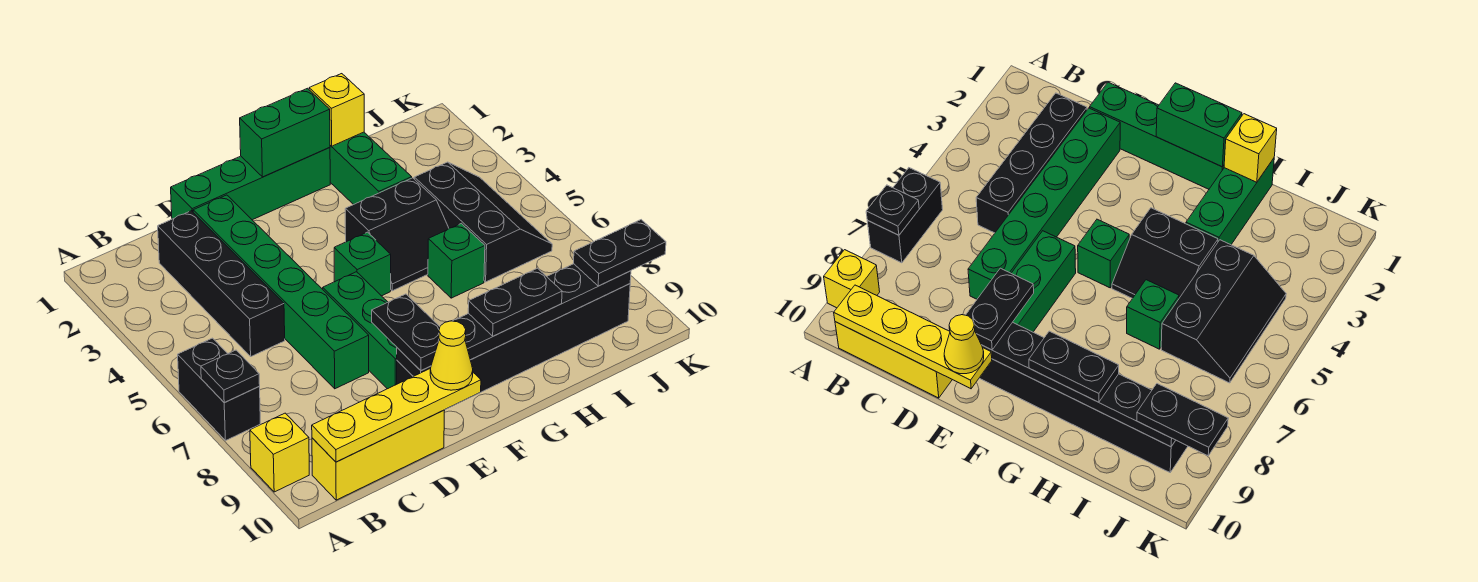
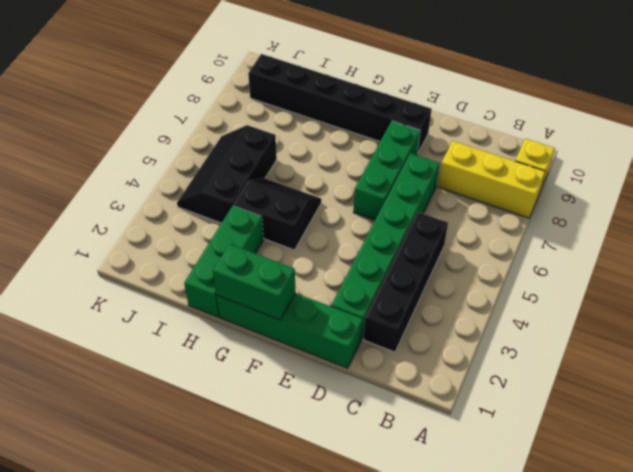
yellow 1x3 brick [438,141,545,218] -> yellow 1x3 brick moved to [312,410,445,500]
none -> black 1x2 brick [178,338,260,441]
none -> green 1x1 brick [334,232,391,296]
none -> green 1x1 brick [428,223,485,298]

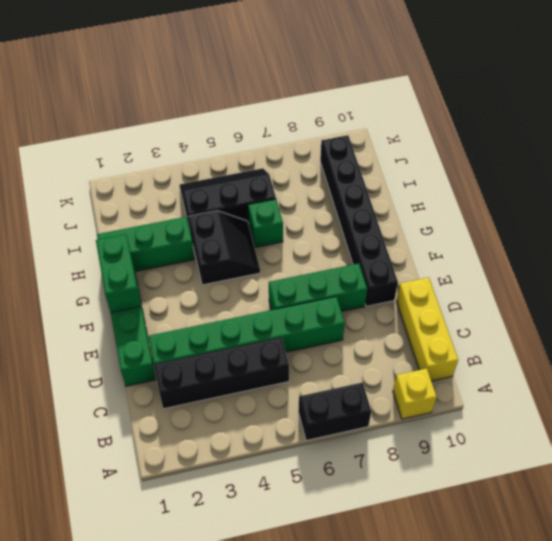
none -> green 1x1 brick [334,232,391,296]
none -> black 1x1 plate [201,350,260,403]
none -> yellow 1x4 plate [312,369,481,462]

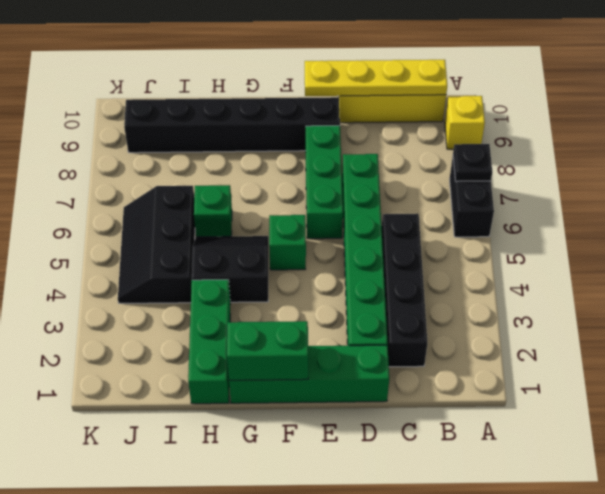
none -> black 1x6 plate [397,264,631,376]
none -> yellow 1x1 brick [309,74,364,146]
none -> black 1x2 plate [372,294,440,371]

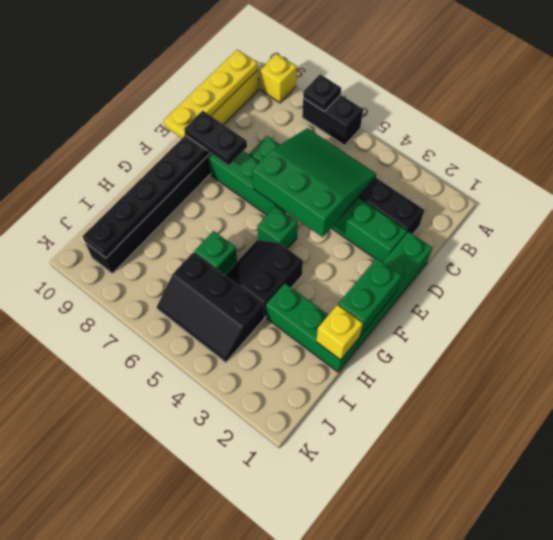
green 3x3 slope [252,128,377,237] -> none
none -> yellow 1x1 cone [430,321,473,390]
none -> black 1x2 plate [468,268,562,336]
none -> black 1x2 plate [574,220,666,286]

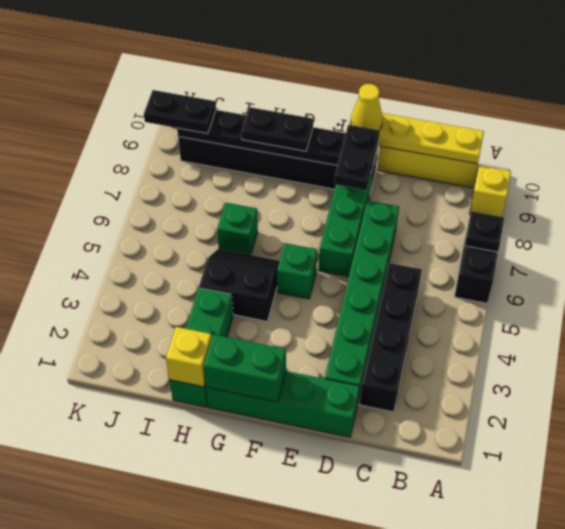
none -> black 2x3 slope [414,162,552,282]

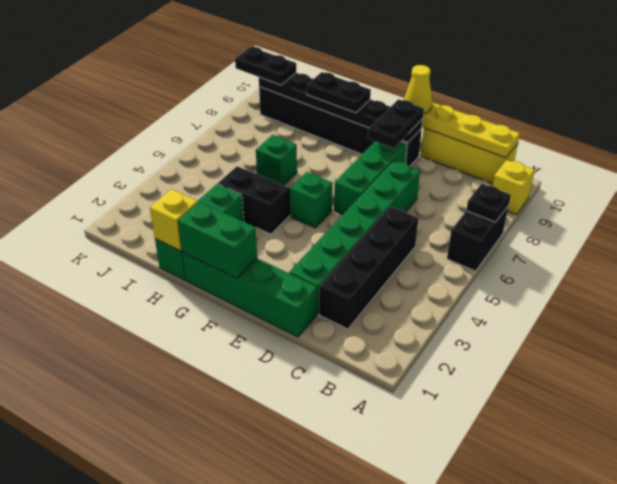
none -> black 2x3 slope [414,162,552,282]

